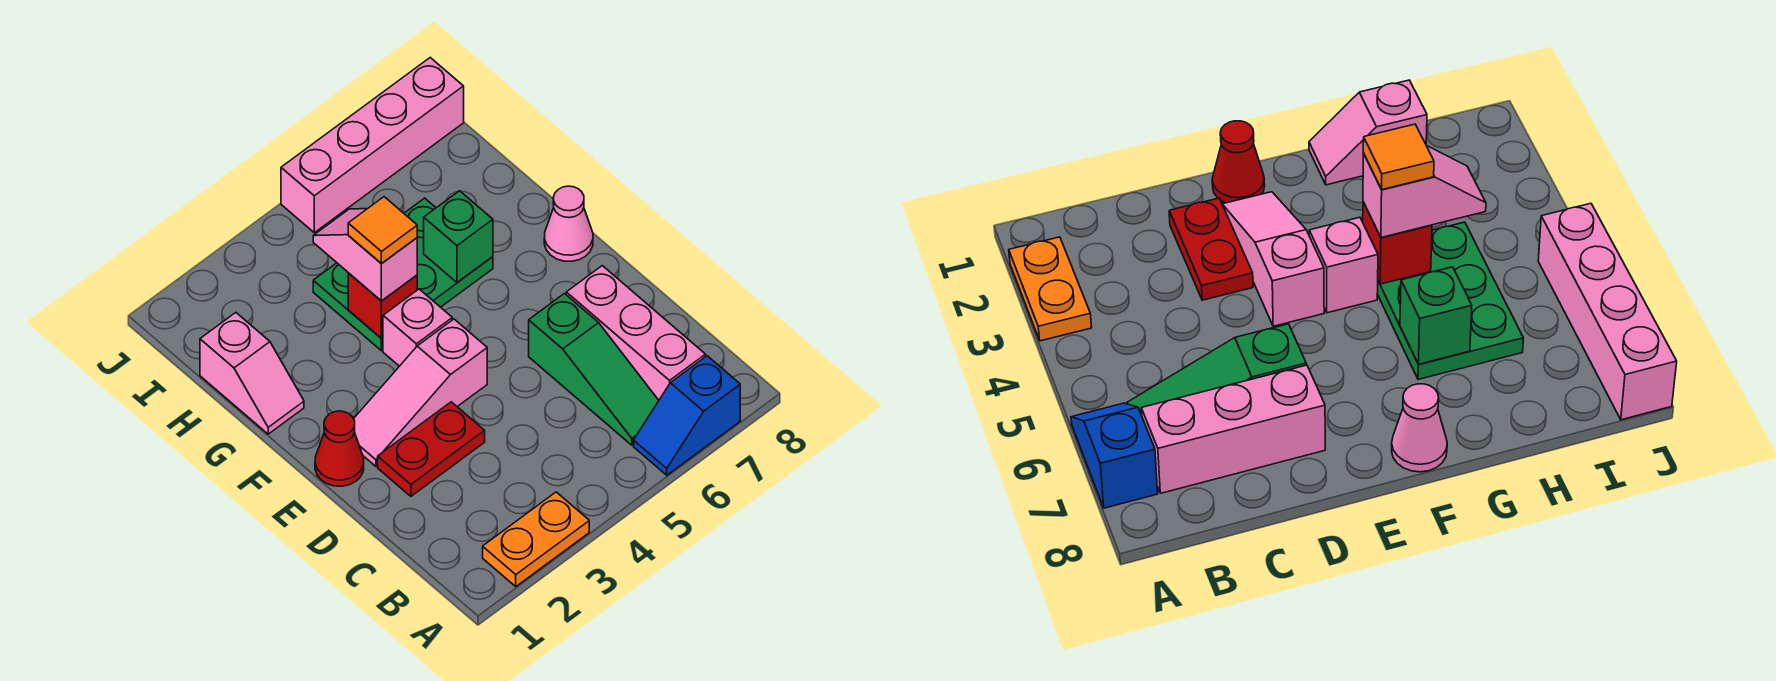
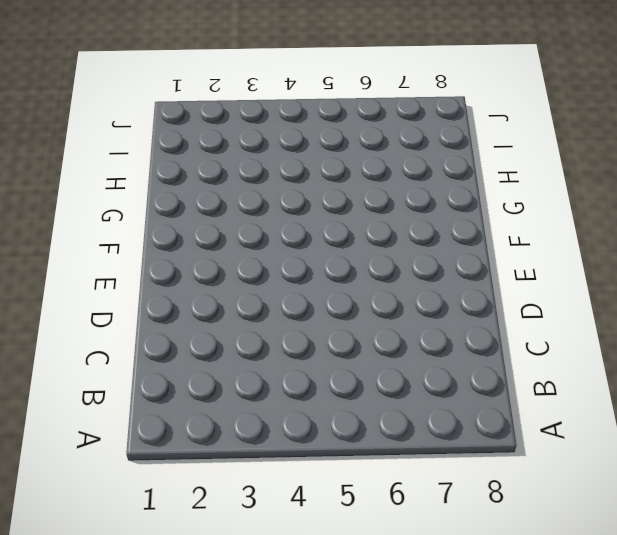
none -> orange 1x2 plate [483,492,589,587]
none -> blue 1x2 slope [634,356,740,475]
none -> green 1x3 slope [529,294,659,445]

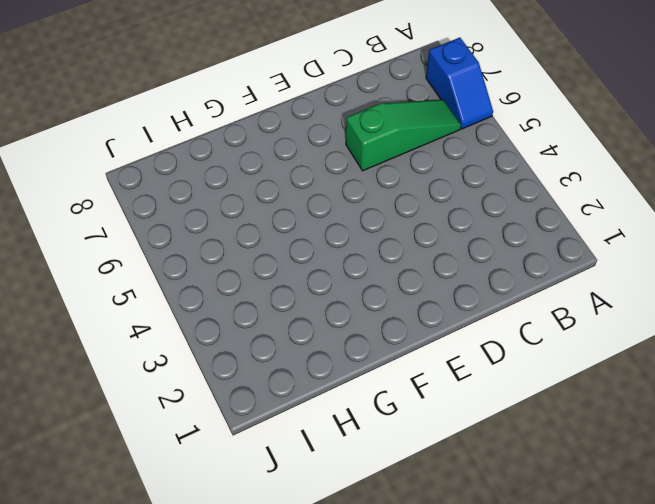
none -> orange 1x2 plate [483,492,589,587]
none -> pink 1x3 brick [566,266,706,400]
none -> red 1x2 plate [378,402,485,496]

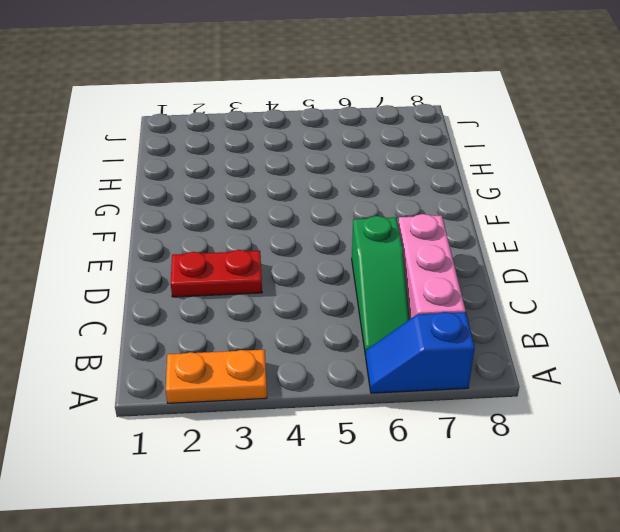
none -> red 1x1 cone [315,411,364,486]
none -> pink 1x3 slope [354,319,487,466]
none -> pink 1x1 brick [383,289,452,366]

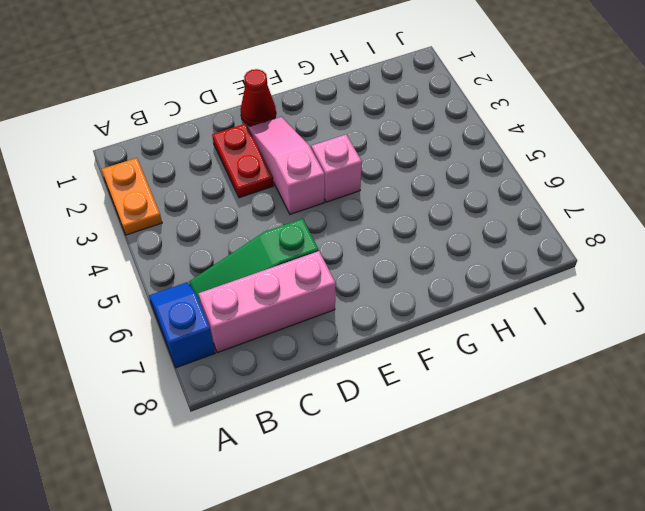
none -> pink 1x1 cone [544,186,593,261]
none -> pink 1x2 slope [200,313,304,434]
none -> green 2x3 plate [313,198,493,351]

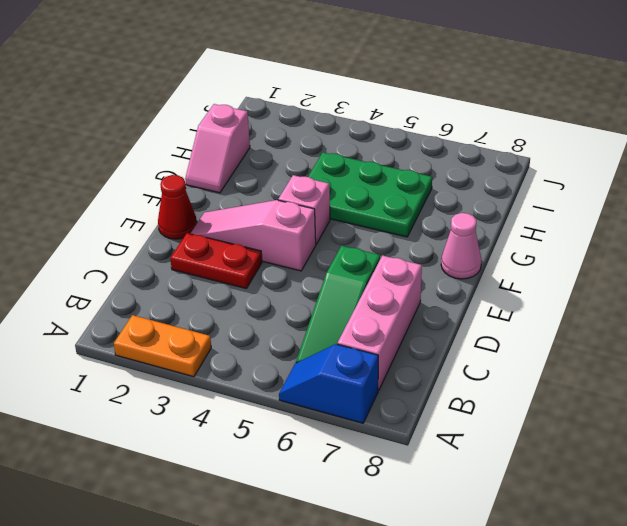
none -> pink 1x4 brick [281,58,464,233]
none -> red 1x1 brick [348,273,417,338]
none -> green 1x1 brick [424,191,493,283]

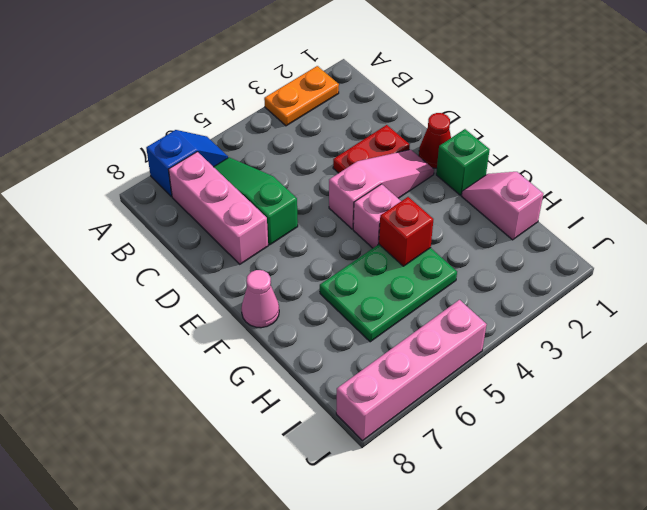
green 1x1 brick [436,129,490,195] -> green 1x1 brick moved to [424,191,493,283]
none -> pink 1x2 slope [313,209,417,301]
none -> orange 1x1 tile [348,197,417,264]

